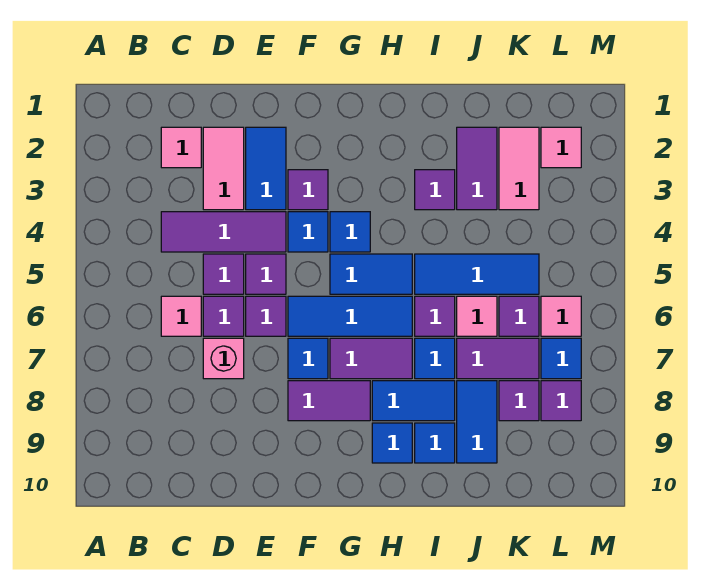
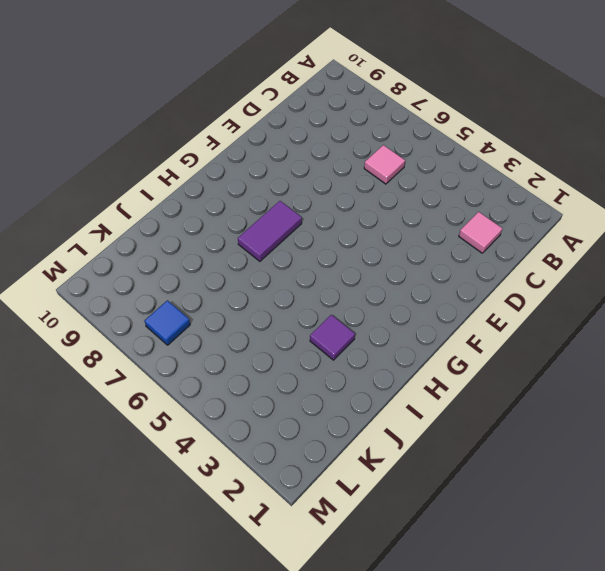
none -> purple 1x3 tile [161,212,286,252]
none -> pink 1x2 tile [203,127,244,210]
none -> purple 1x1 tile [203,254,244,294]
none -> purple 1x1 tile [203,296,244,336]

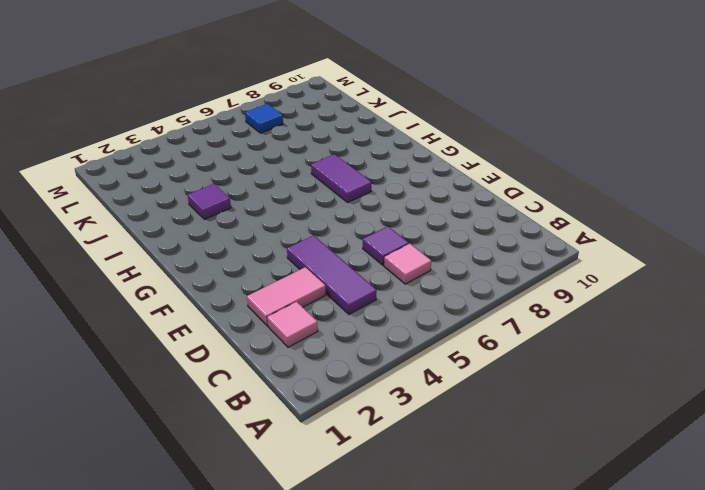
none -> purple 1x1 tile [203,254,244,294]
none -> pink 1x1 brick [203,338,244,379]
none -> blue 1x2 tile [246,127,286,210]
none -> purple 1x1 tile [246,254,286,294]

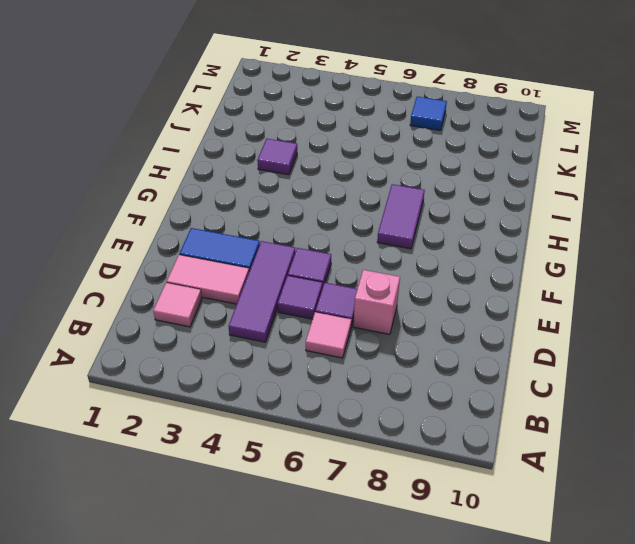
none -> purple 1x1 tile [246,296,286,336]
none -> purple 1x1 tile [288,170,328,210]
none -> blue 1x1 tile [288,212,328,252]
none -> blue 1x3 tile [288,296,412,336]

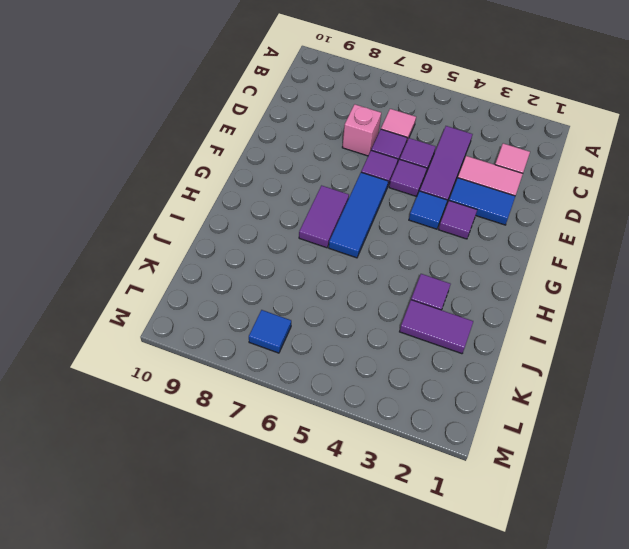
none -> blue 1x1 tile [288,338,328,379]
none -> purple 1x2 tile [288,381,370,421]
none -> blue 1x1 tile [330,212,370,252]
none -> blue 1x2 tile [330,254,412,294]

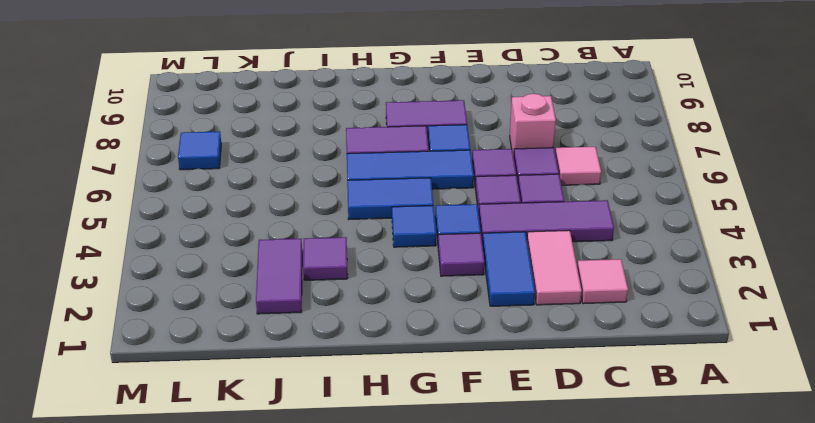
none -> blue 1x2 tile [372,381,455,421]
none -> blue 1x1 tile [372,423,412,463]
none -> blue 1x3 tile [415,254,539,294]
none -> purple 1x1 tile [415,296,455,336]

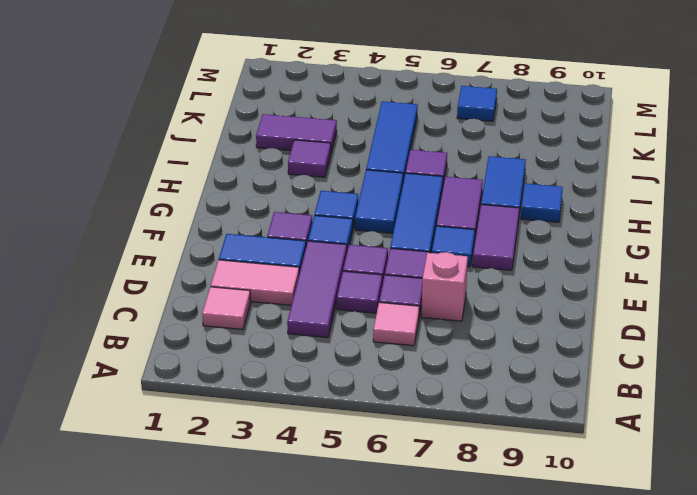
none -> blue 1x1 tile [415,338,455,379]
none -> blue 1x1 tile [415,423,455,463]
none -> pink 1x1 tile [457,296,497,336]
none -> purple 1x2 tile [457,338,539,379]

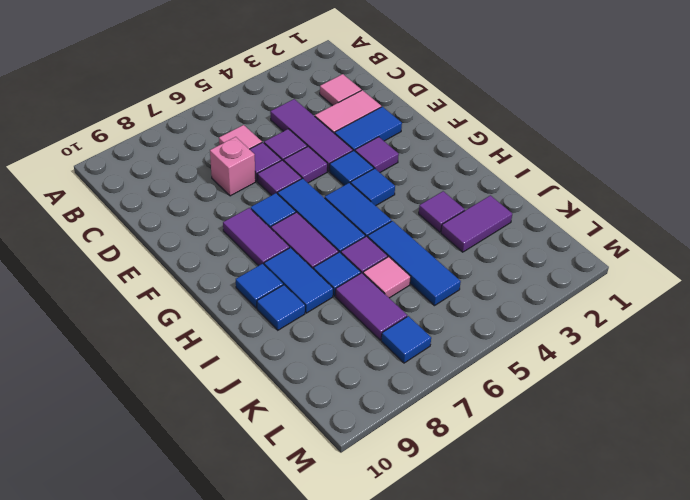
none -> blue 1x2 tile [457,381,497,463]
none -> pink 1x2 tile [499,127,539,210]
none -> purple 1x1 tile [499,296,539,336]
none -> purple 1x1 tile [499,381,539,421]

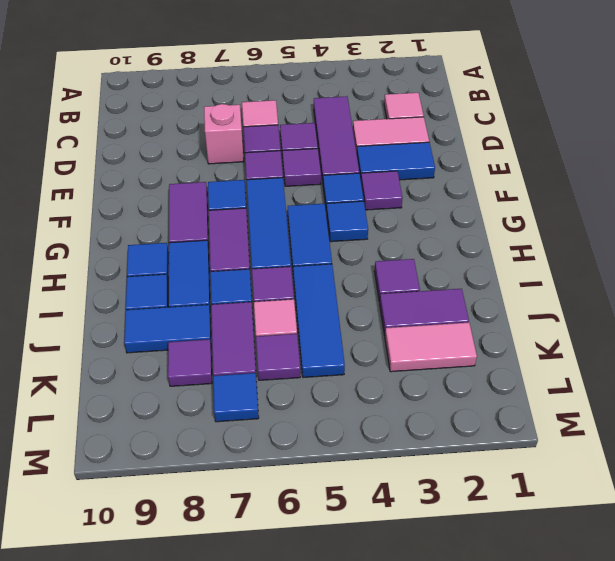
none -> pink 1x1 tile [541,127,581,168]
none -> pink 1x1 tile [541,296,581,336]
none -> purple 1x1 tile [541,381,581,421]

